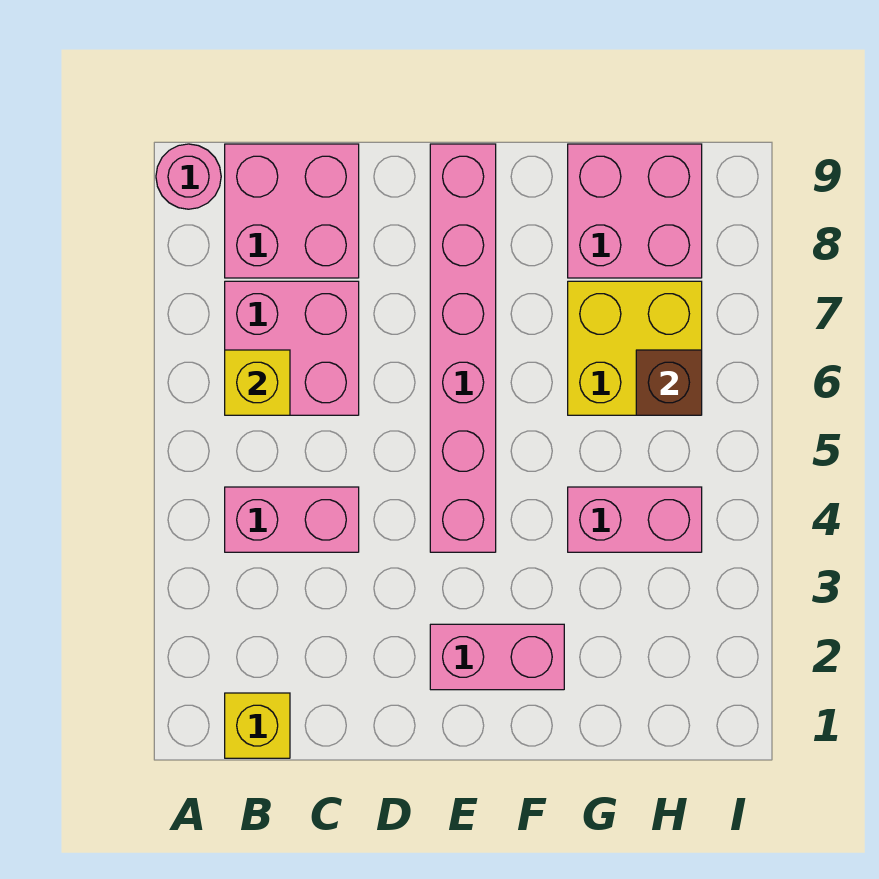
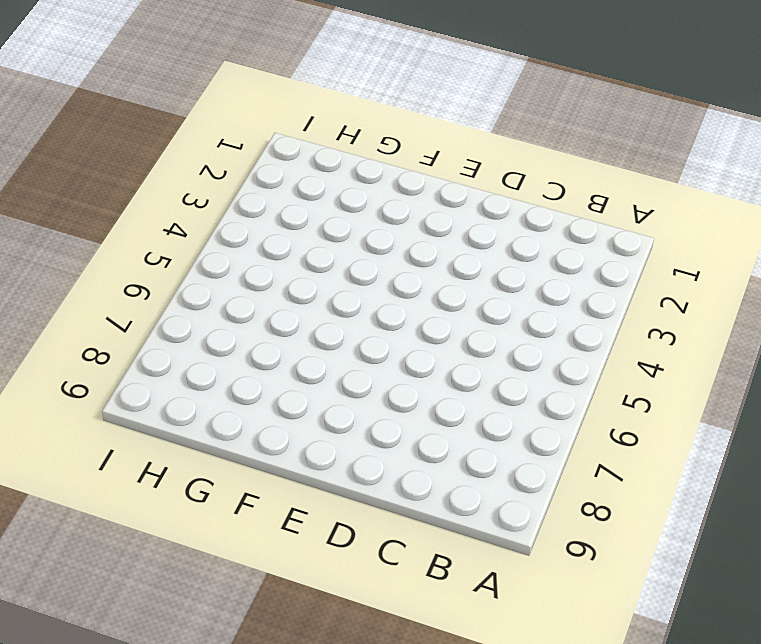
none -> pink 1x1 round brick [156,144,221,209]
none -> yellow 1x1 brick [225,693,290,758]
none -> pink 1x2 brick [225,487,359,552]

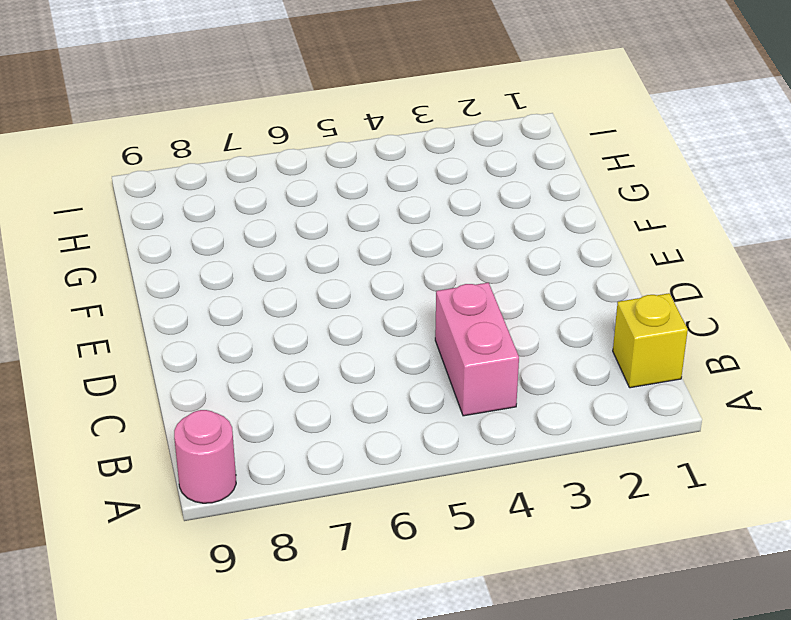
none -> pink 2x2 brick [225,281,359,415]
none -> pink 2x2 brick [225,144,359,278]
none -> pink 1x2 brick [430,624,564,690]

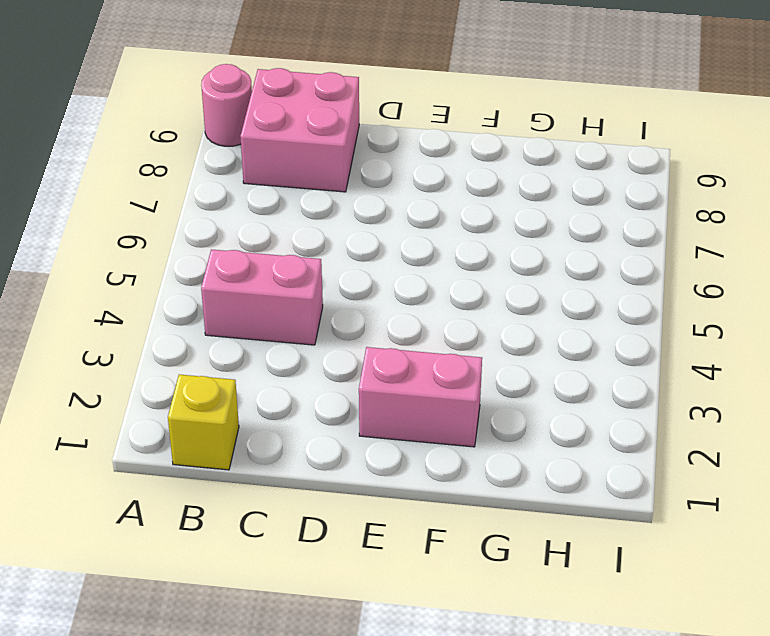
none -> pink 2x2 brick [225,281,359,415]
none -> pink 1x6 brick [430,144,496,552]
none -> pink 1x2 brick [568,487,702,552]

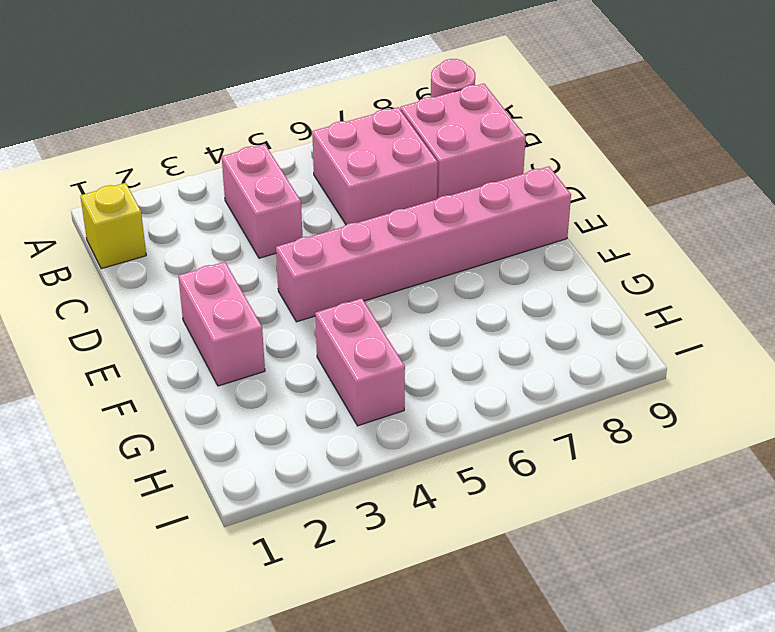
none -> yellow 2x2 brick [568,281,702,415]
none -> pink 2x2 brick [568,144,702,278]
none -> yellow 1x1 brick [225,350,290,415]

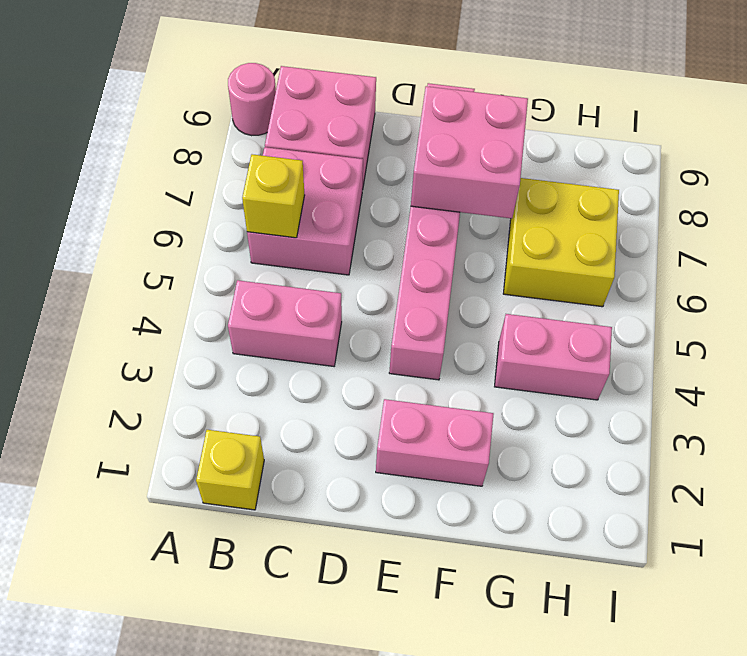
pink 2x2 brick [411,86,528,219] -> pink 2x2 brick moved to [568,144,702,278]
none -> brown 1x1 brick [636,350,702,415]

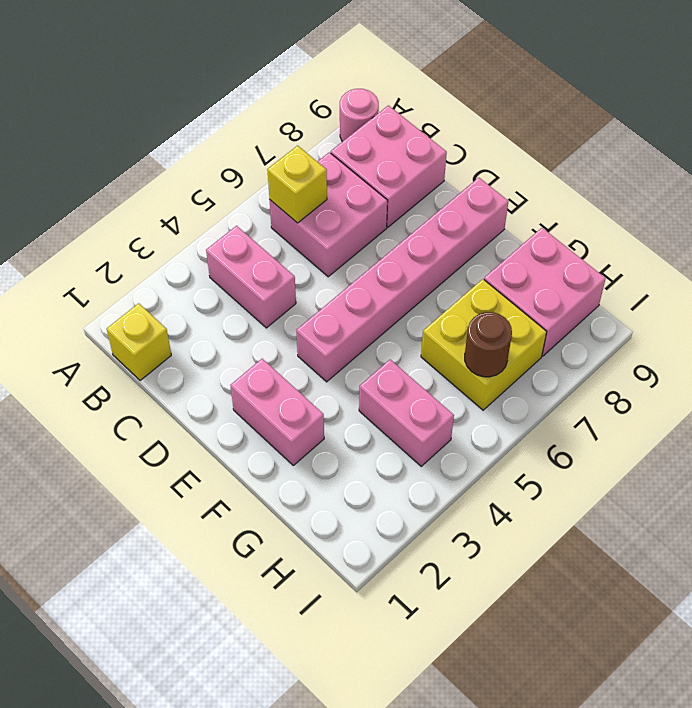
brown 1x1 round brick [465,312,512,377] -> brown 1x1 brick [636,350,702,415]

